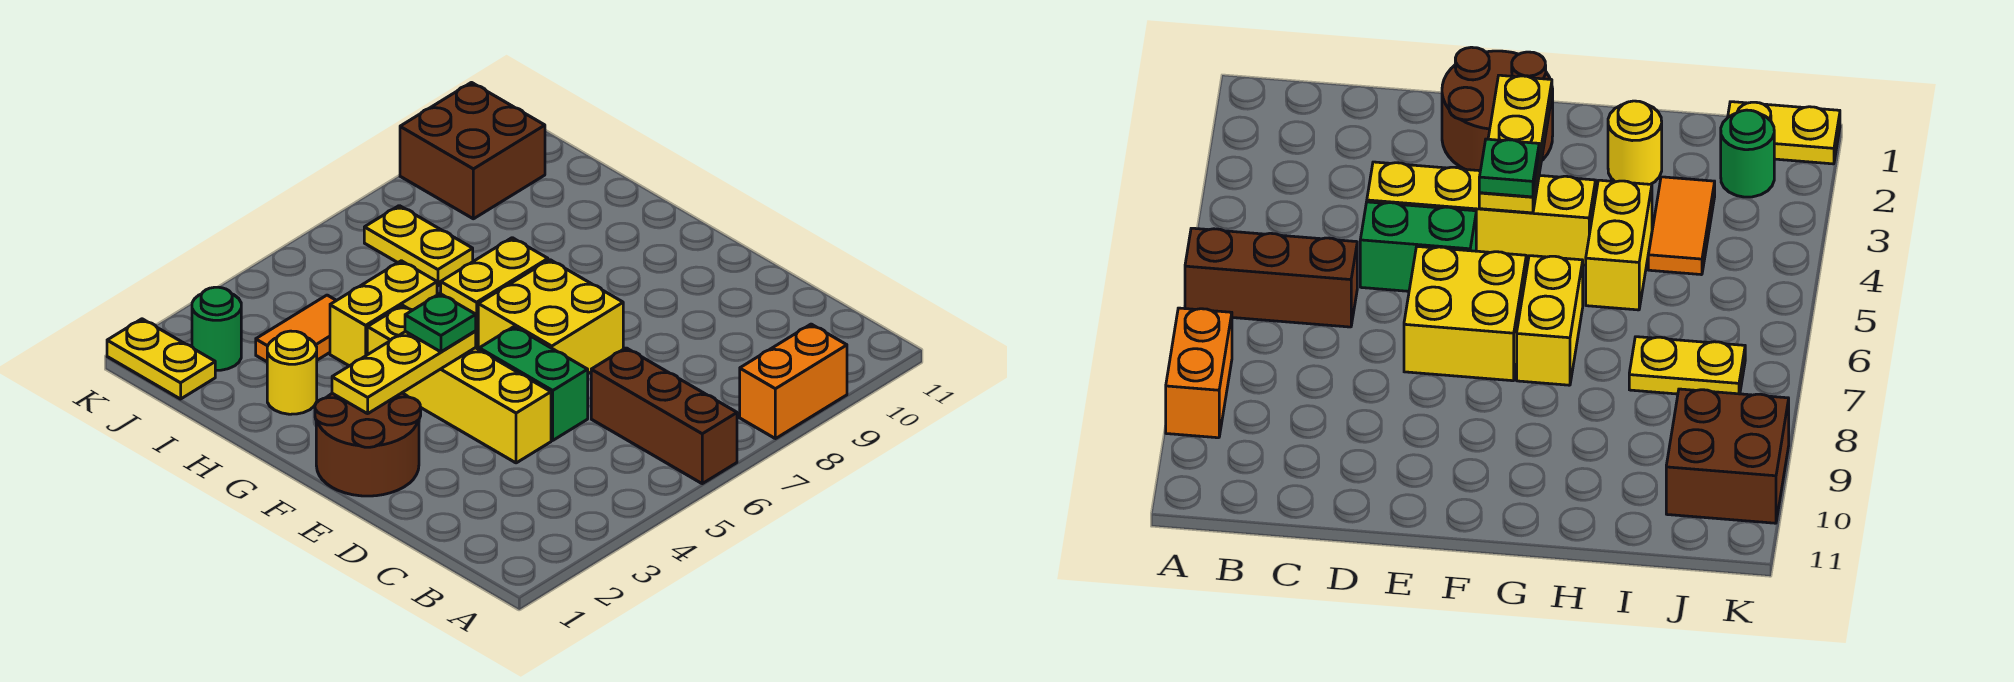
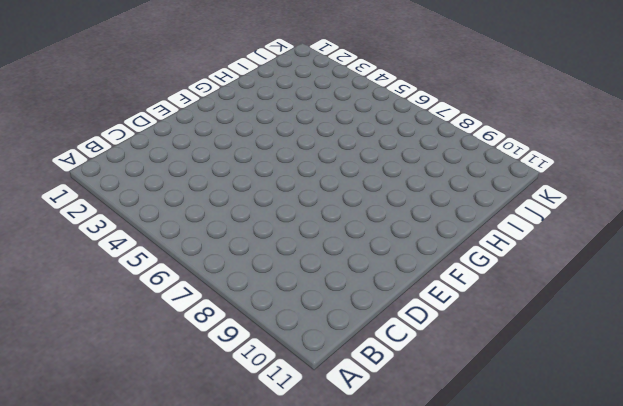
none -> brown 1x3 brick [591,348,737,484]
none -> orange 1x2 brick [740,324,847,439]
none -> yellow 1x4 brick [367,305,551,463]

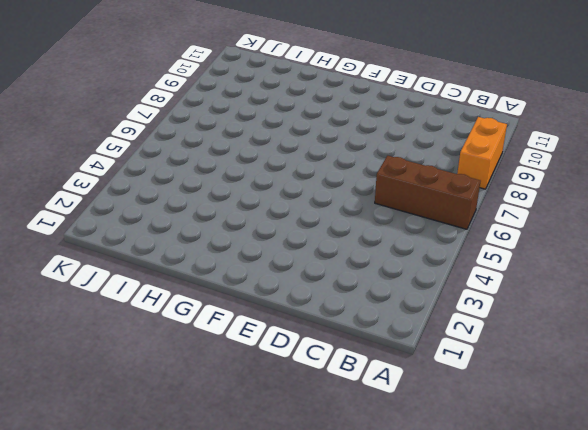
none -> yellow 1x4 brick [367,305,551,463]
none -> green 1x2 brick [479,327,588,440]
none -> brown 2x2 round brick [315,393,421,496]

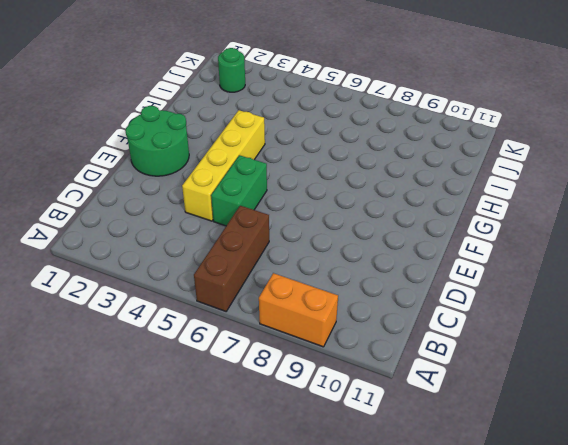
green 2x2 round brick [125,106,189,176] -> brown 2x2 round brick [315,393,421,496]
none -> yellow 2x2 brick [478,260,623,374]
none -> yellow 1x2 brick [441,238,548,349]
none -> yellow 1x1 round brick [267,331,317,414]

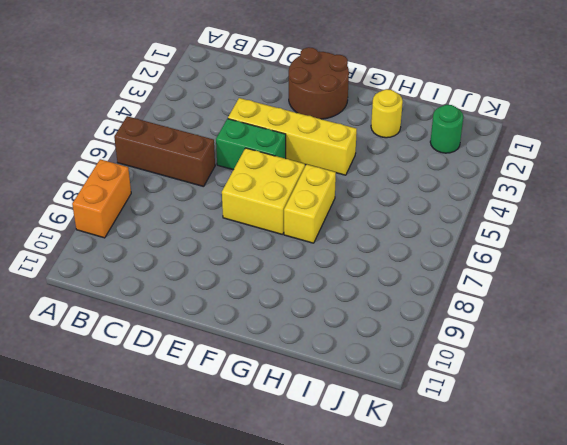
none -> yellow 1x2 brick [330,261,437,366]
none -> orange 1x2 tile [256,295,336,362]
none -> yellow 1x2 plate [364,206,473,286]

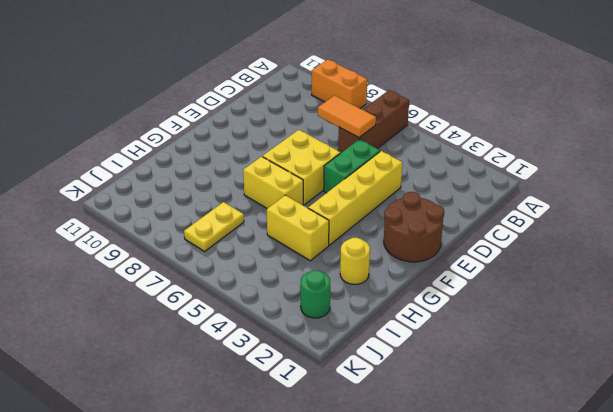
orange 1x2 tile [318,95,376,138] -> orange 1x2 tile moved to [256,295,336,362]
none -> yellow 1x2 plate [107,319,215,399]
none -> brown 2x2 brick [400,83,545,219]
none -> yellow 1x3 plate [332,331,476,414]

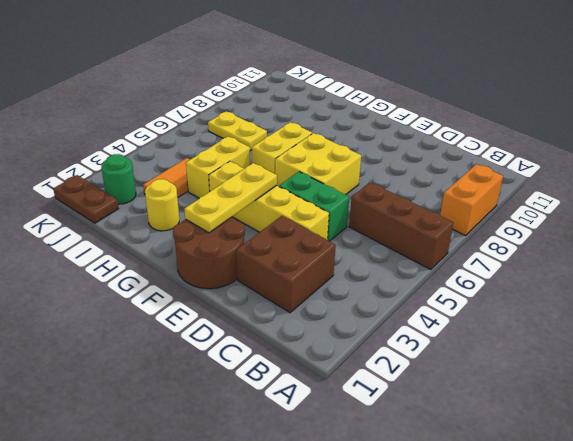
brown 2x2 brick [237,216,336,313] -> brown 2x2 brick moved to [400,83,545,219]
brown 1x2 plate [53,175,118,223] -> yellow 1x2 plate [107,319,215,399]
none -> green 1x1 plate [405,294,476,352]

